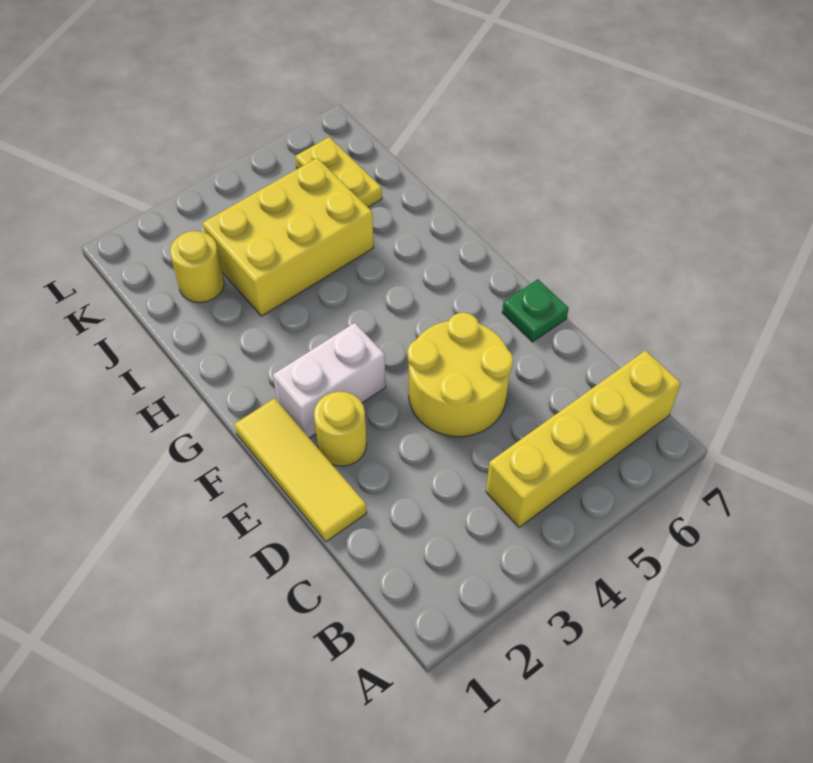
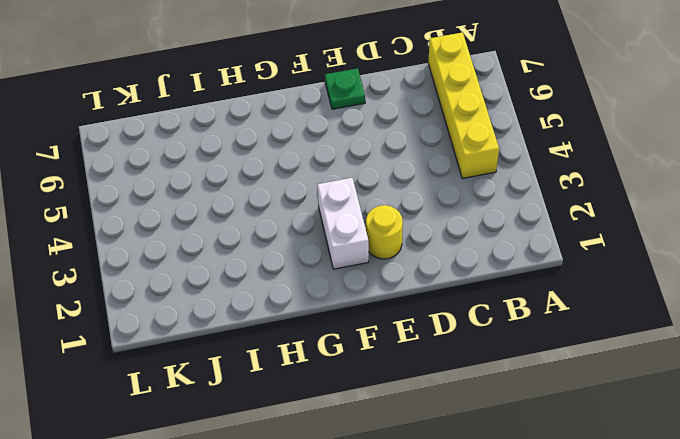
none -> yellow 1x3 tile [234,398,367,542]
none -> yellow 2x2 round brick [408,313,513,437]

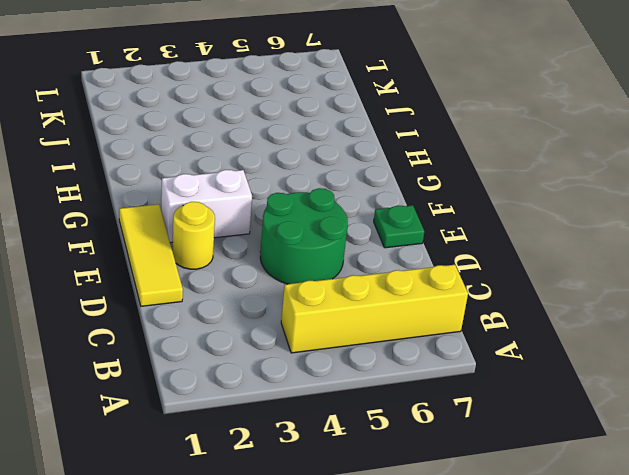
green 2x2 round brick [260,188,348,284] -> yellow 2x2 round brick [408,313,513,437]
none -> yellow 2x3 brick [202,158,374,316]
none -> yellow 1x1 round brick [170,231,224,303]

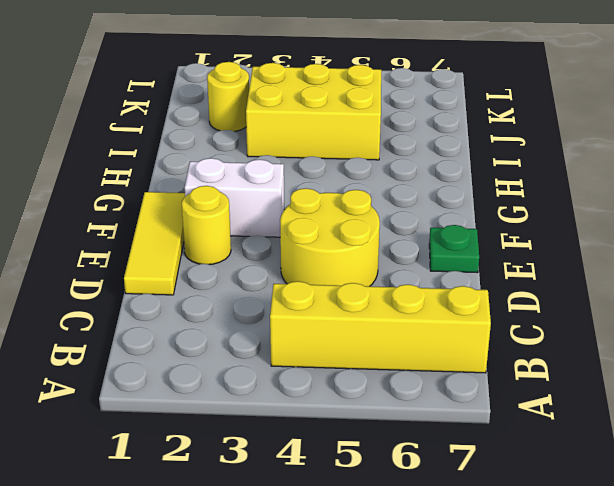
none -> yellow 1x2 plate [295,137,382,207]

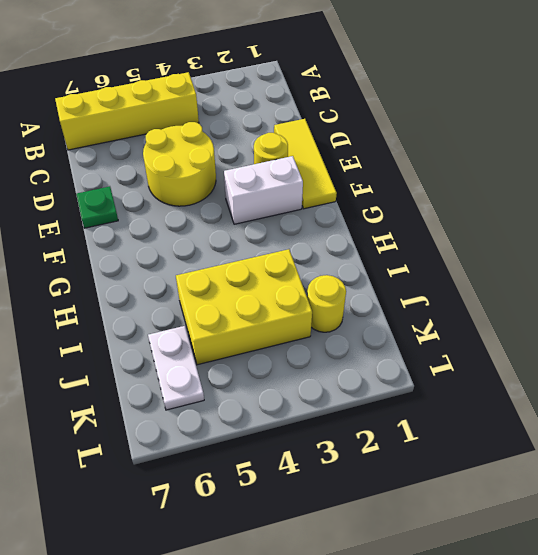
white 1x2 plate [148,326,204,410] -> yellow 1x2 plate [295,137,382,207]

